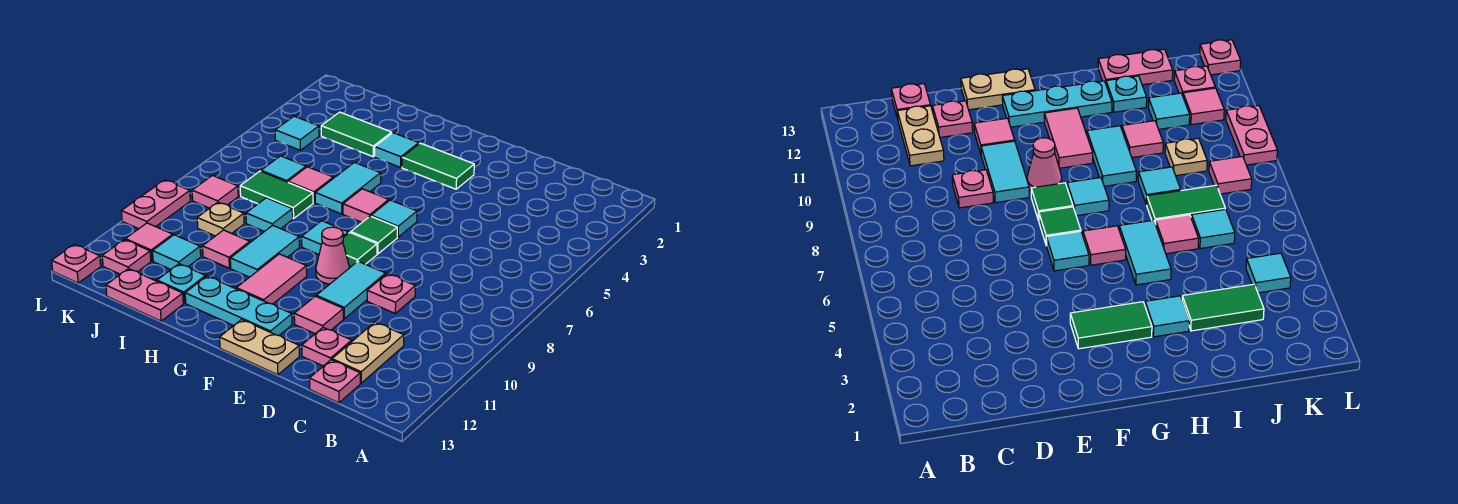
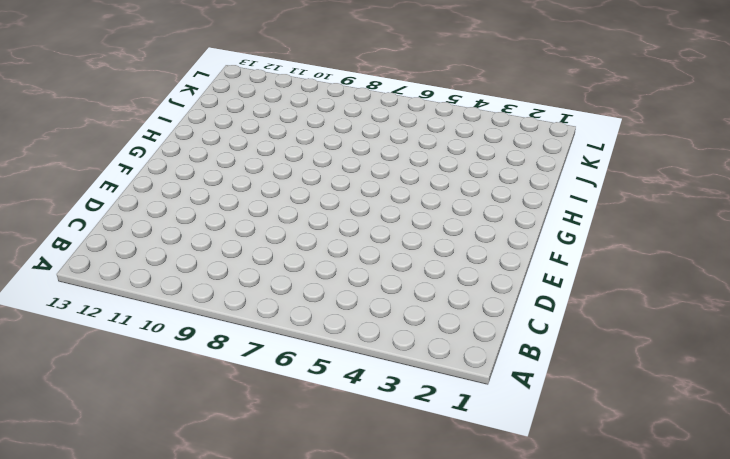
none -> tan 1x2 plate [332,322,404,383]
none -> pink 1x1 plate [309,360,360,403]
none -> pink 1x1 plate [367,274,415,313]
none -> pink 1x1 plate [302,328,352,366]

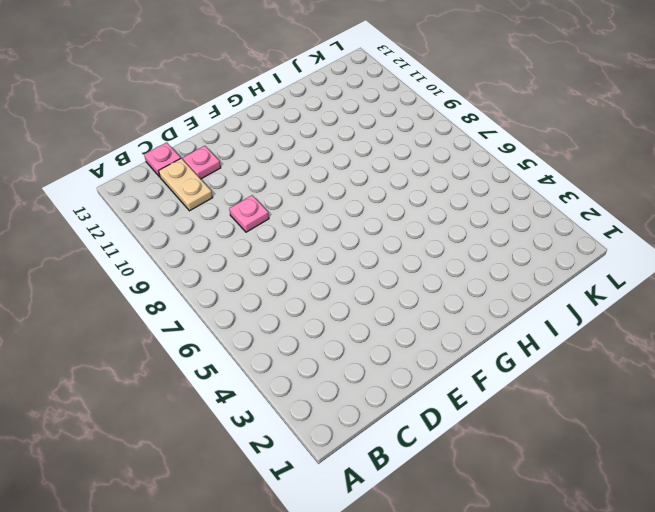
none -> cyan 1x2 tile [316,261,386,319]
none -> pink 1x1 tile [294,296,343,334]
none -> tan 1x2 plate [220,320,299,375]
none -> green 1x2 tile [402,143,474,189]

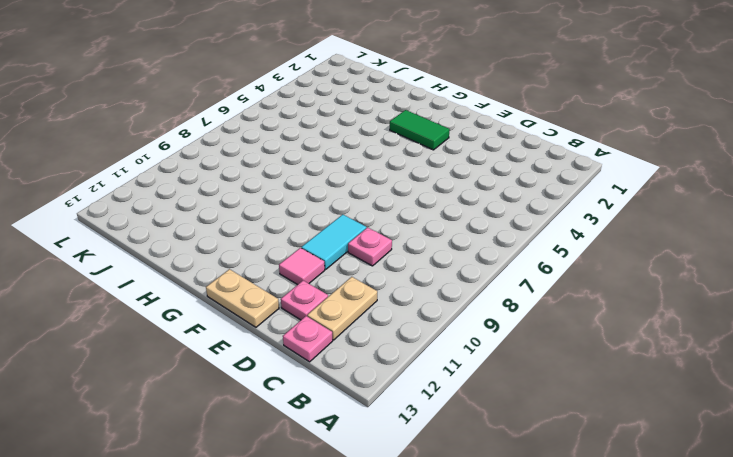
none -> cyan 1x1 tile [371,200,417,237]
none -> green 1x1 tile [351,216,397,254]
none -> green 1x1 tile [343,233,377,267]
none -> pink 1x1 cone [316,227,350,284]

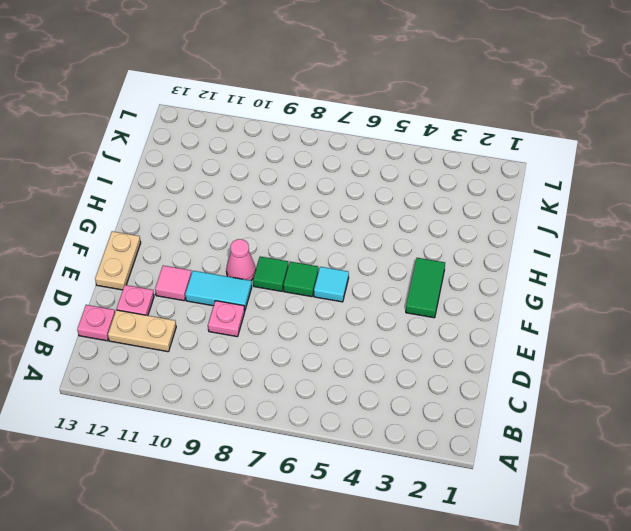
none -> cyan 1x3 plate [185,276,292,335]
none -> pink 1x1 tile [343,189,389,222]
none -> cyan 1x1 tile [302,221,348,254]
none -> pink 1x2 tile [236,254,307,304]

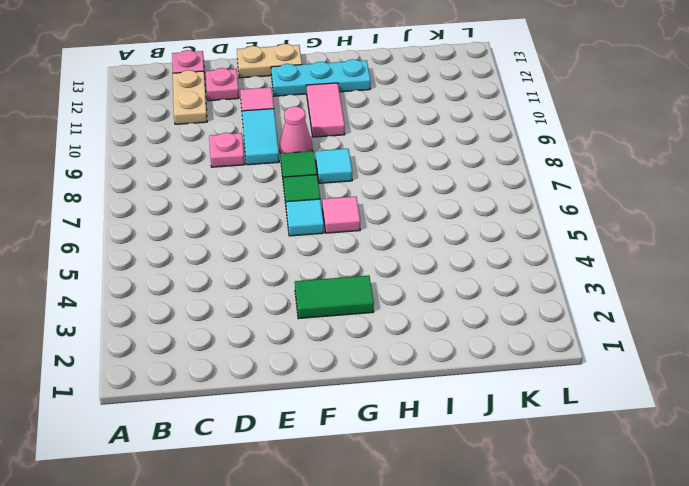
none -> cyan 1x1 tile [375,133,419,167]
none -> cyan 1x2 tile [315,162,381,214]
none -> cyan 1x2 tile [230,225,300,277]
none -> green 1x2 tile [321,112,392,157]

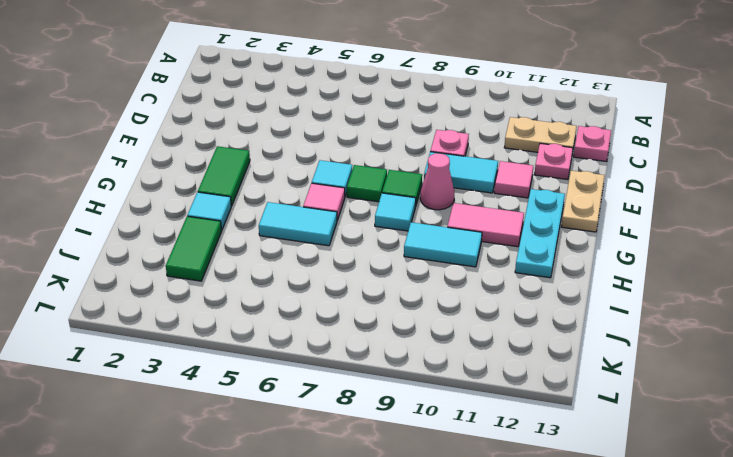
none -> pink 1x1 tile [288,167,333,203]
none -> green 1x2 tile [240,171,313,219]
none -> cyan 1x1 tile [246,198,293,232]
none -> pink 1x1 tile [203,230,250,268]

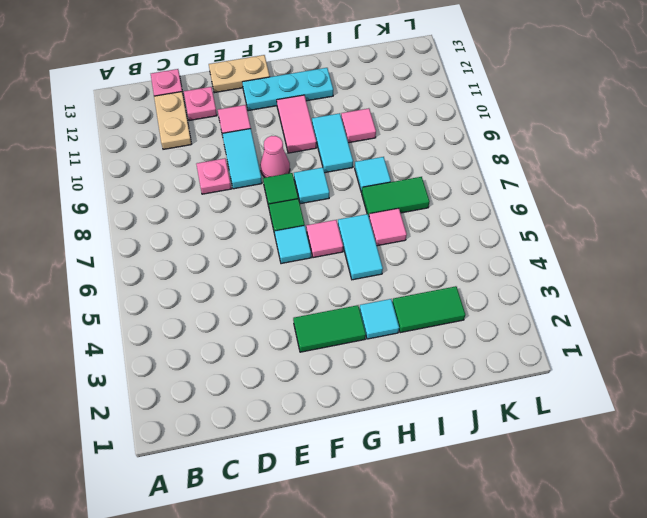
none -> cyan 1x1 plate [157,264,206,303]
none -> pink 1x2 plate [106,269,183,321]
none -> cyan 1x1 tile [261,156,306,182]
none -> tan 1x1 plate [197,202,244,236]

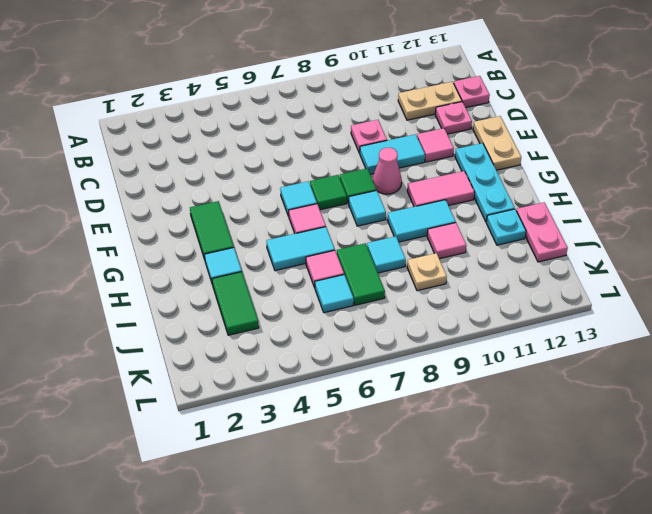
none -> cyan 1x1 tile [153,235,201,269]
none -> cyan 1x1 tile [275,116,319,150]
none -> pink 1x1 tile [192,176,238,208]
none -> pink 1x1 tile [125,223,173,261]

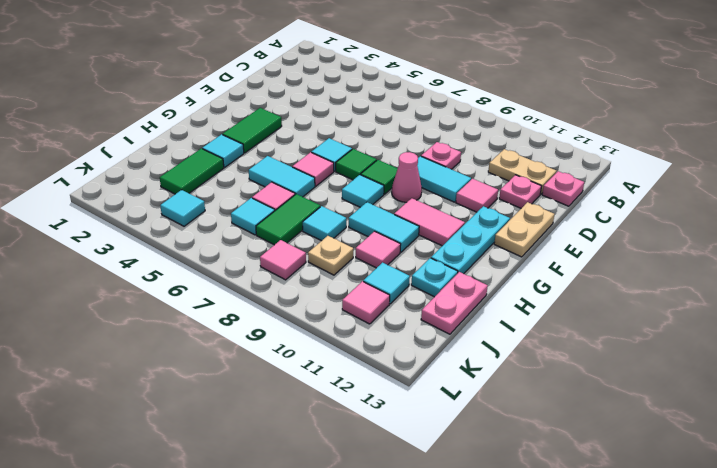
none -> pink 1x1 plate [102,240,151,274]
none -> pink 1x2 plate [121,180,190,229]
none -> pink 1x1 plate [52,244,101,283]

